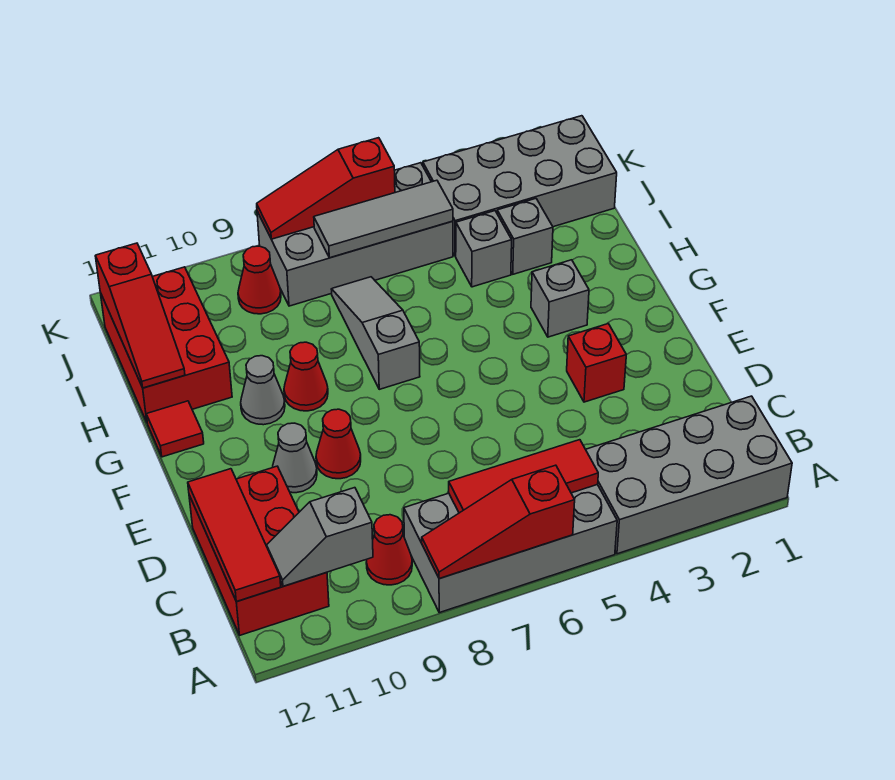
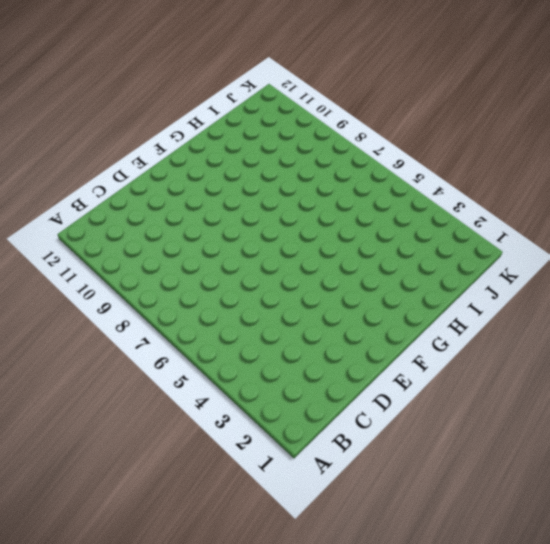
none -> grey 2x4 brick [586,396,792,554]
none -> grey 2x4 brick [404,484,617,613]
none -> red 1x1 cone [366,515,412,585]

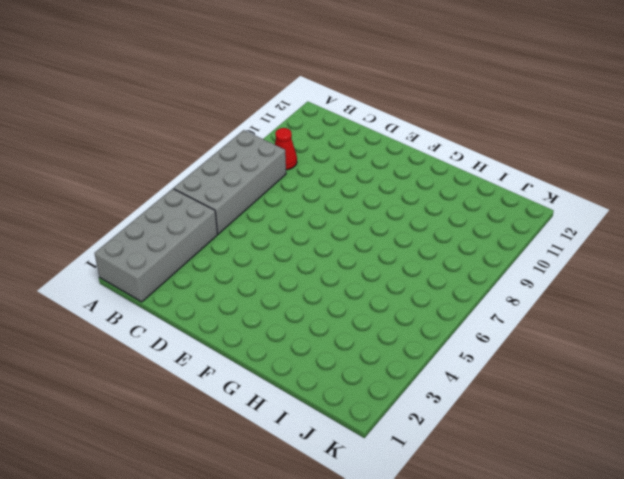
none -> red 2x3 brick [189,466,329,635]
none -> red 1x1 brick [567,324,626,402]
none -> red 1x1 cone [316,409,361,479]

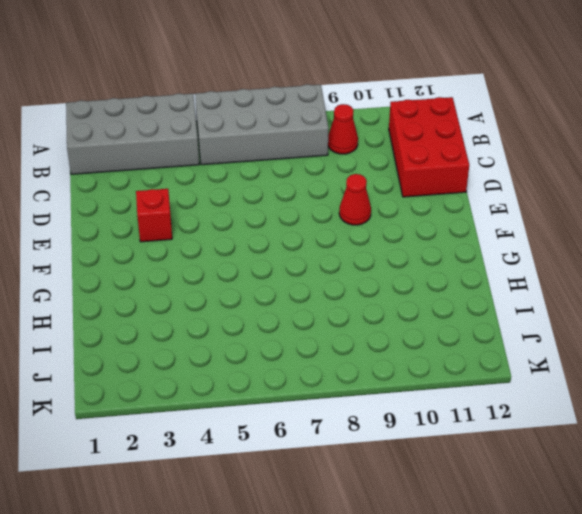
none -> grey 1x1 cone [272,423,317,493]
none -> grey 1x1 brick [531,260,589,337]
none -> grey 1x3 slope [331,277,420,389]

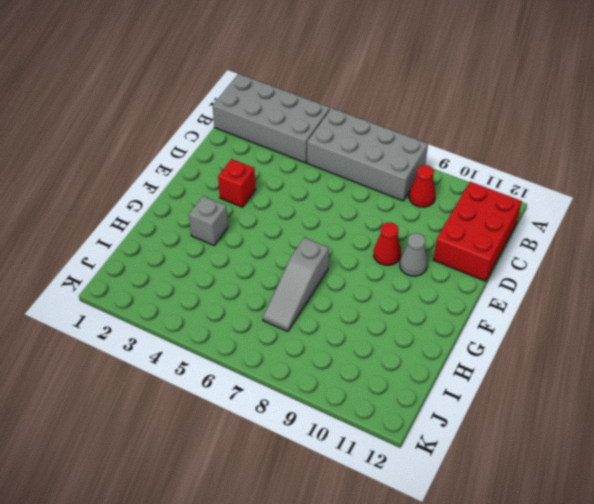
none -> red 1x1 cone [284,342,328,411]
none -> grey 1x1 cone [241,356,285,425]
none -> red 1x1 tile [146,401,204,457]

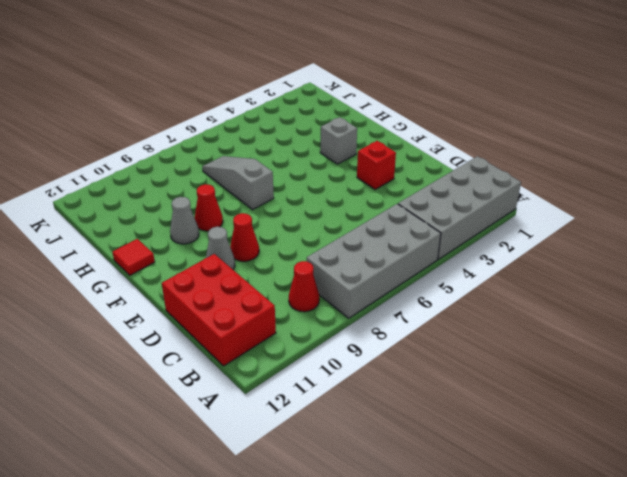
none -> red 2x3 brick [101,267,232,422]
none -> grey 1x1 brick [497,199,553,274]
none -> grey 1x1 brick [456,211,512,287]

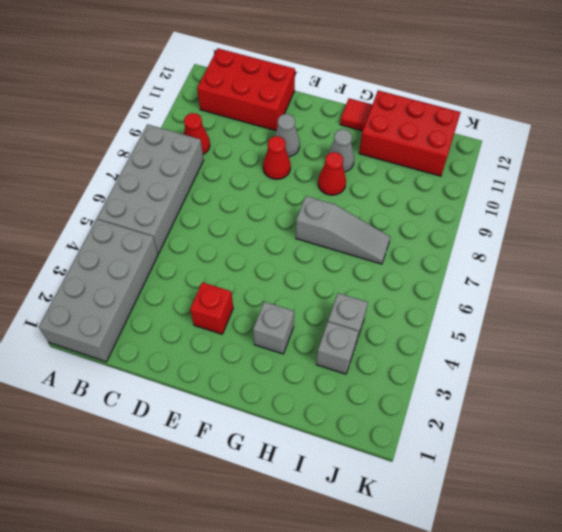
none -> grey 2x4 brick [423,116,617,256]
none -> grey 2x4 brick [257,163,453,306]
none -> red 1x1 cone [238,246,281,314]

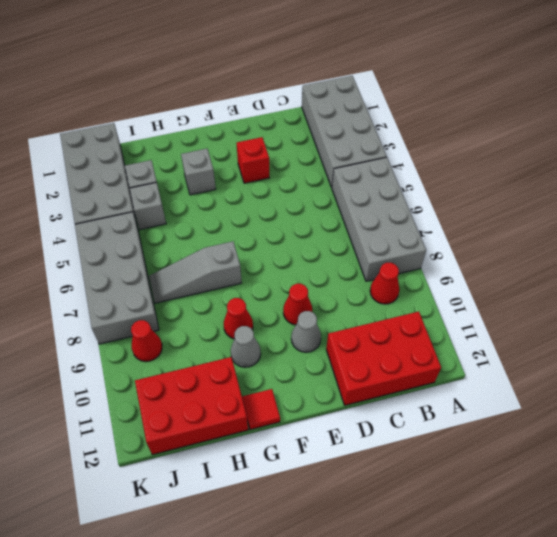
none -> red 1x3 slope [422,465,575,578]
none -> red 1x3 tile [449,440,598,513]
none -> grey 1x2 slope [267,488,373,586]

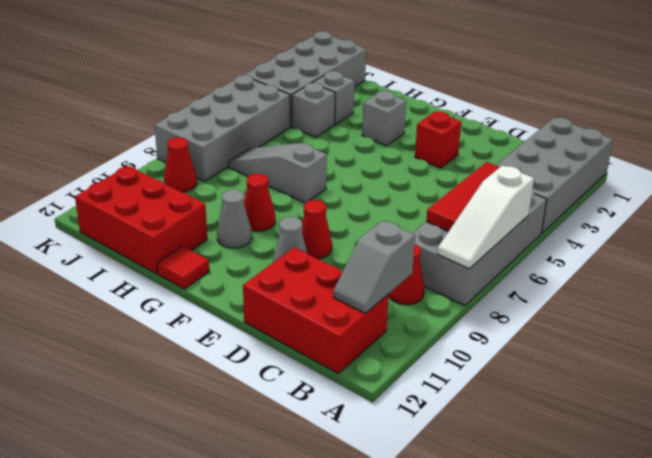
white 1x3 slope [437,165,534,269] -> red 1x3 slope [422,465,575,578]
none -> red 1x3 tile [188,469,281,602]
none -> red 1x3 slope [95,243,185,388]
none -> grey 1x3 tile [314,180,453,258]

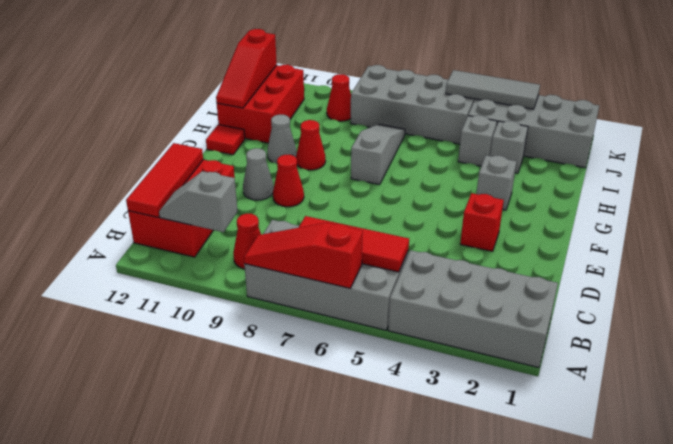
grey 1x3 tile [446,70,540,109] -> grey 1x3 tile moved to [314,180,453,258]
none -> red 1x3 slope [257,138,395,239]

